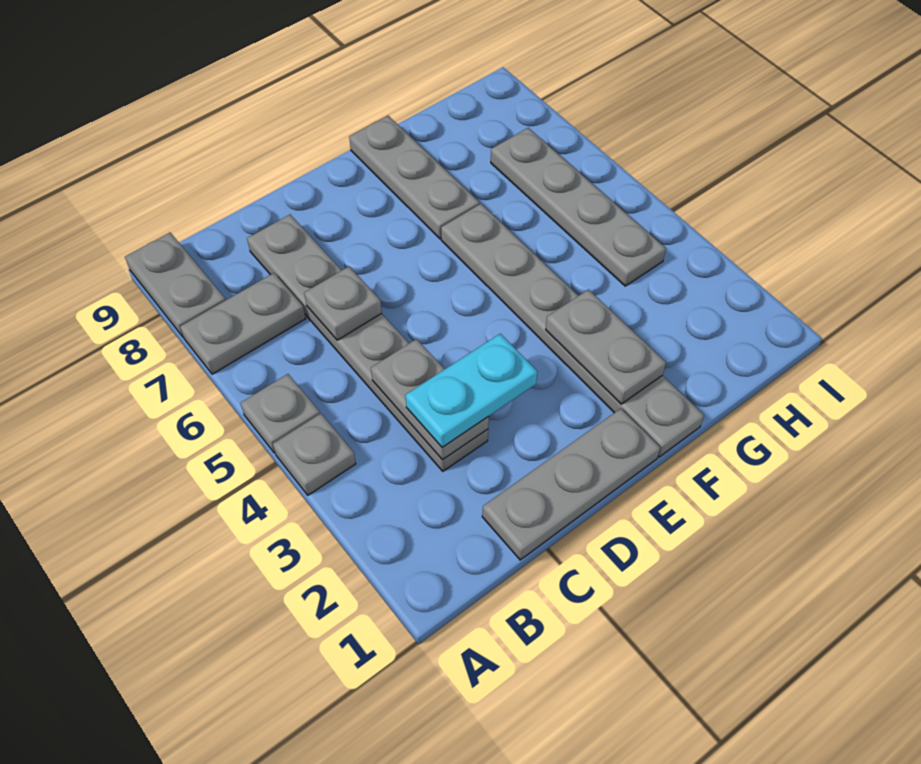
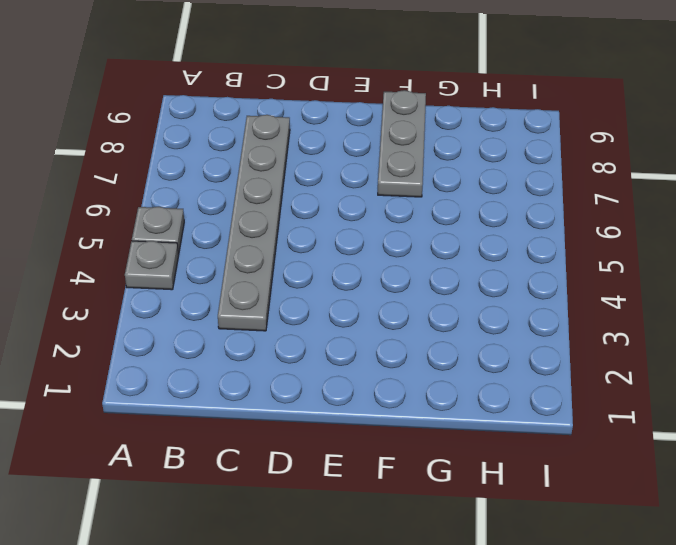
none -> grey 1x2 plate [180,273,306,374]
none -> grey 1x2 plate [125,233,226,337]
none -> grey 1x3 plate [482,409,660,560]

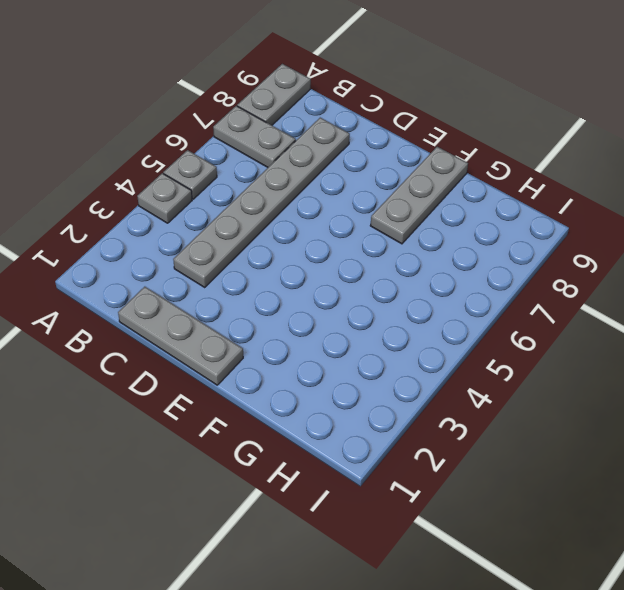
none -> grey 1x6 plate [441,204,704,457]
none -> grey 1x4 plate [491,128,666,286]
none -> grey 1x2 plate [371,339,489,460]

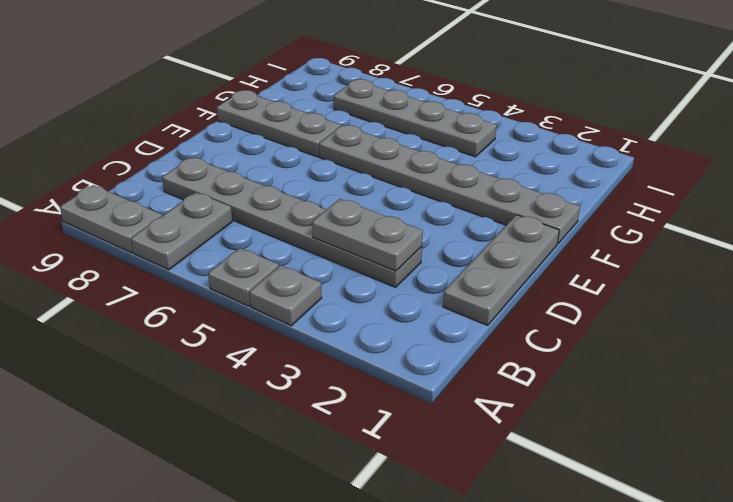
none -> grey 1x1 plate [304,267,382,340]
none -> grey 1x2 plate [546,290,666,404]
none -> cyan 1x2 plate [405,334,537,447]

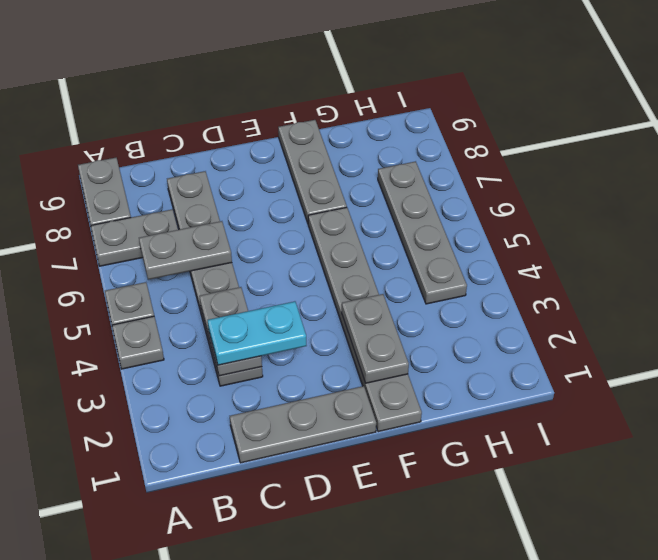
grey 1x2 plate [139,221,232,280] -> grey 1x1 plate [304,267,382,340]

